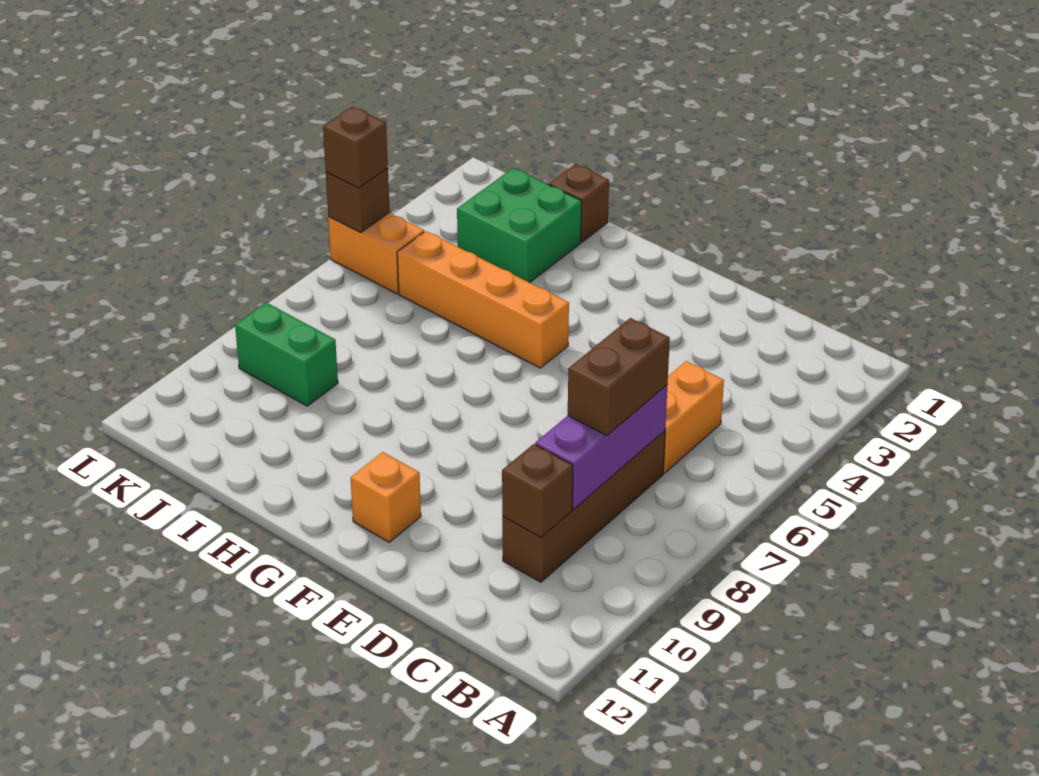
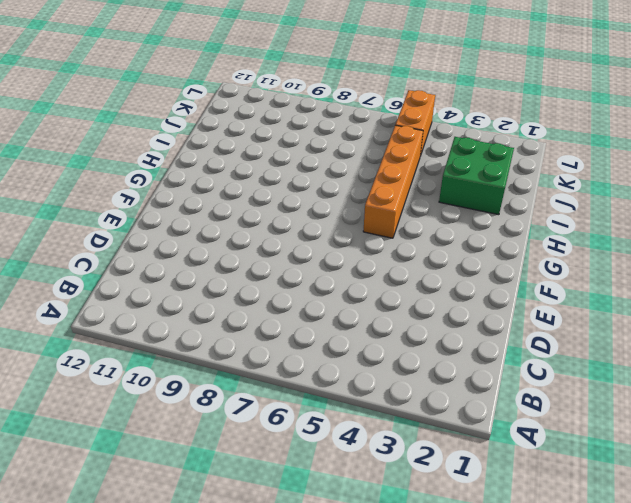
none -> orange 1x2 brick [663,361,724,473]
none -> brown 1x4 brick [502,431,665,582]
none -> orange 1x1 brick [351,452,421,542]

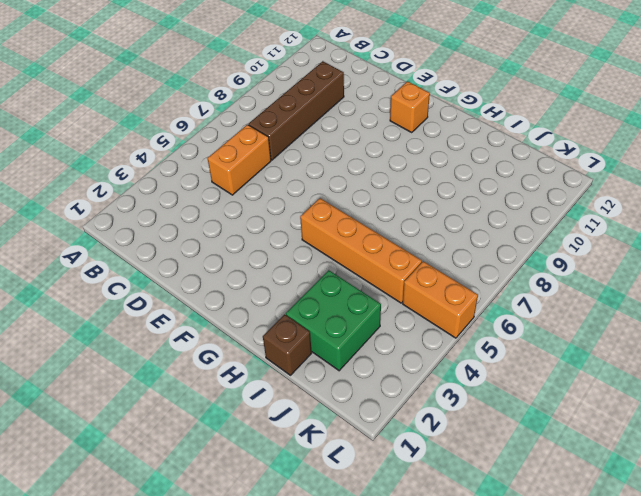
none -> green 1x2 brick [235,303,338,406]
none -> purple 1x3 brick [535,385,667,509]
none -> brown 1x1 brick [502,444,573,537]

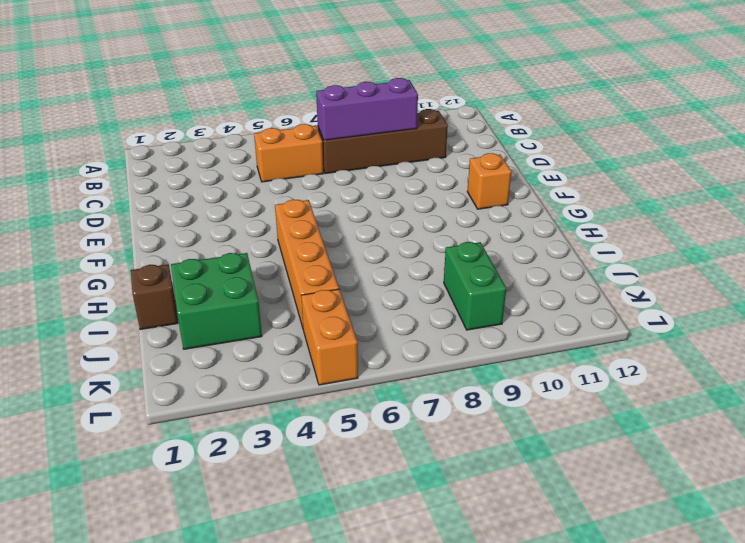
none -> brown 1x1 brick [502,444,573,537]
none -> brown 1x1 brick [326,168,390,232]
none -> brown 1x2 brick [568,318,670,435]

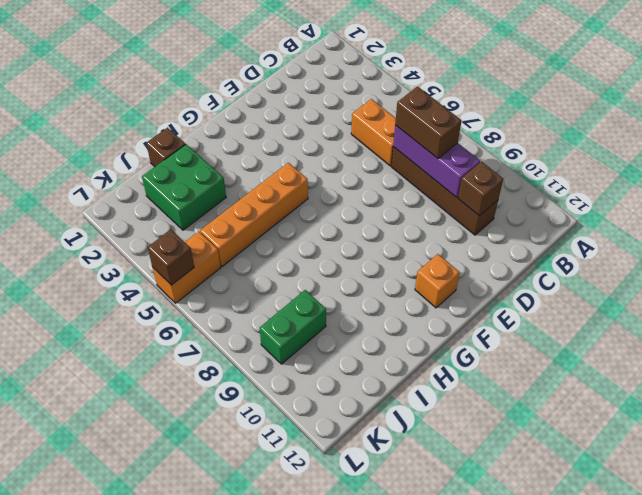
none -> brown 1x1 brick [323,107,388,188]

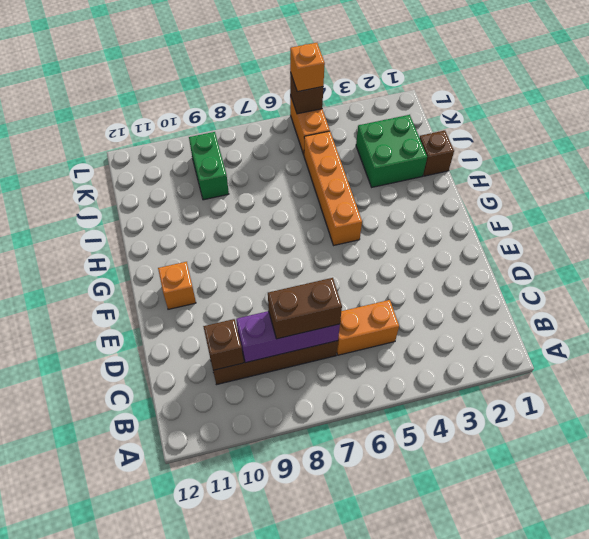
orange 1x1 brick [290,43,325,92] -> brown 1x1 brick [323,107,388,188]

